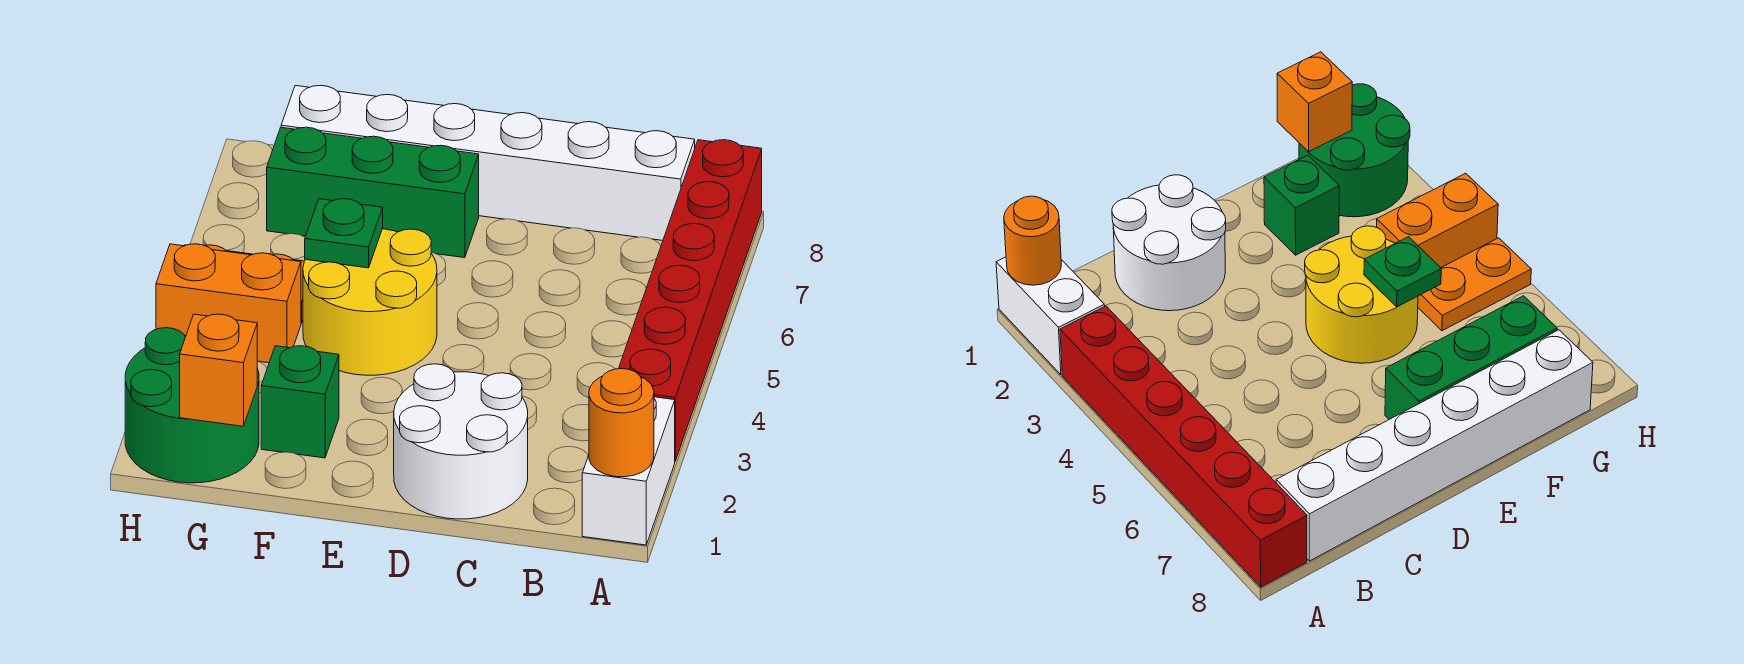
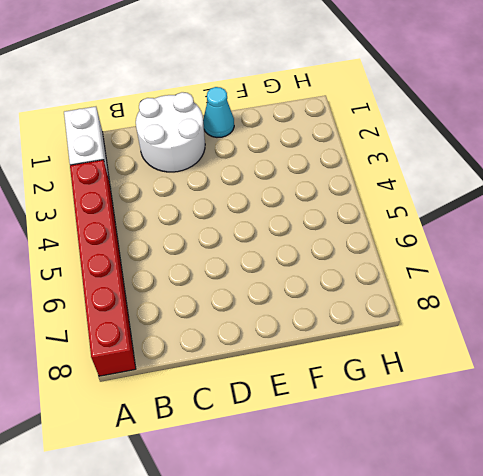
cyan 1x1 cone [203,87,234,137] -> none
none -> white 1x6 brick [281,85,695,240]
none -> yellow 2x2 round brick [303,229,437,375]
none -> green 1x3 brick [267,127,479,258]

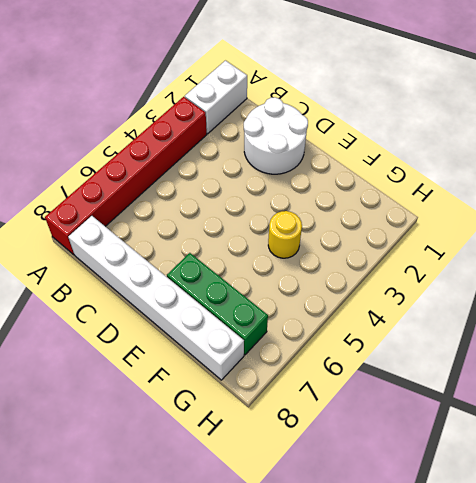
yellow 1x1 round brick [268,211,302,258] -> yellow 2x2 round brick [303,229,437,375]
none -> green 1x1 brick [261,346,339,458]
none -> green 2x2 round brick [125,328,259,483]
none -> orange 1x2 brick [156,244,301,363]

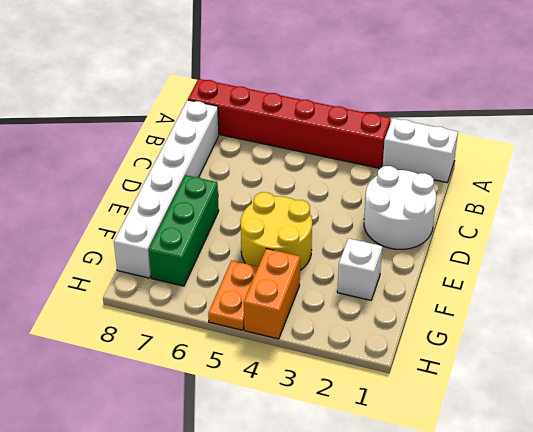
white 1x1 brick [337,238,382,300] -> green 1x1 brick [261,346,339,458]
none -> green 2x2 round brick [125,328,259,483]
none -> orange 1x1 round brick [589,369,654,477]
none -> green 1x1 plate [305,199,383,268]

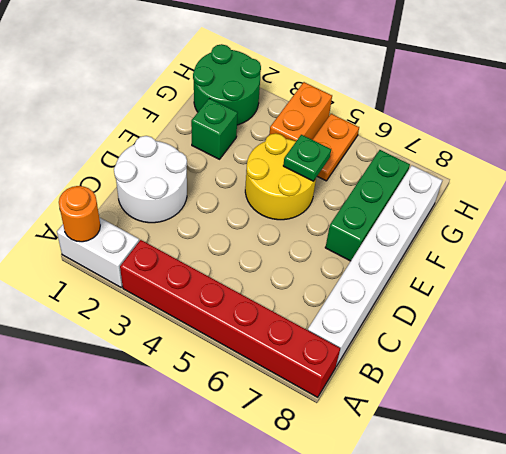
none -> orange 1x1 brick [180,314,257,426]

